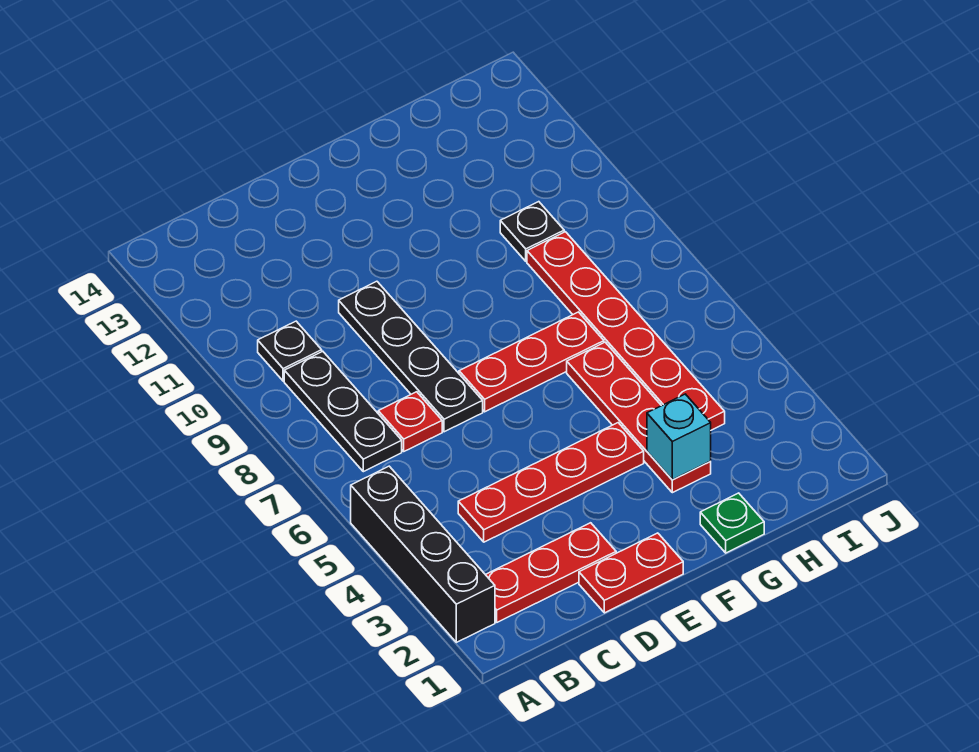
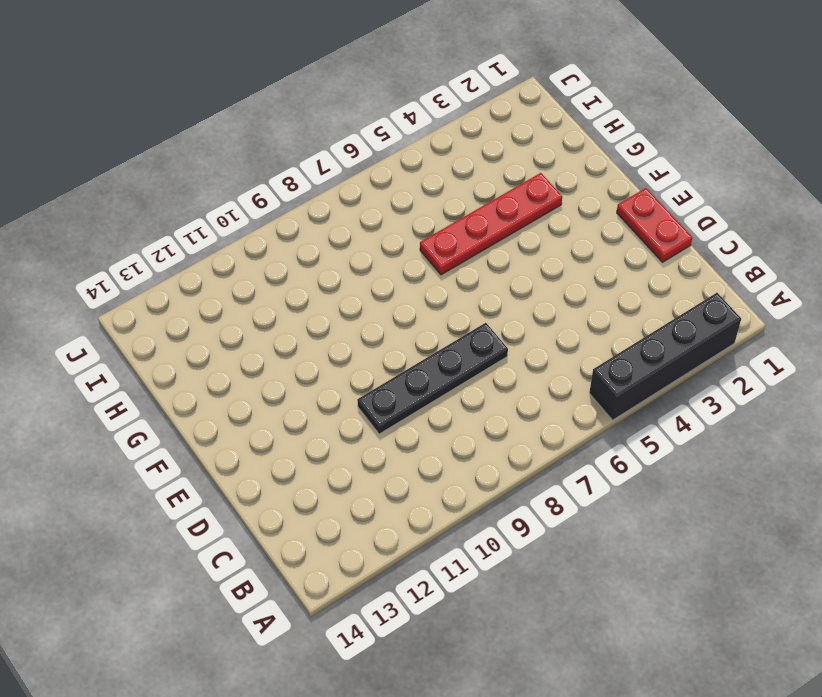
none -> red 1x3 plate [486,523,616,622]
none -> black 1x3 plate [284,351,402,472]
none -> black 1x1 plate [258,321,322,381]

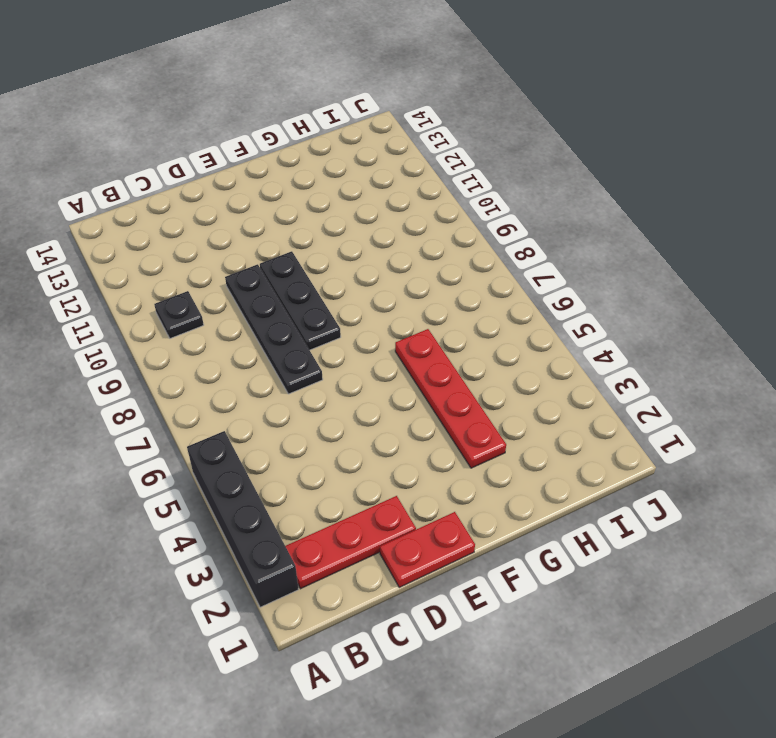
black 1x3 plate [260,251,341,350] -> black 1x3 plate moved to [284,351,402,472]
none -> red 1x4 plate [458,423,644,542]
none -> red 1x1 plate [378,392,442,451]
none -> red 1x3 plate [459,312,604,412]

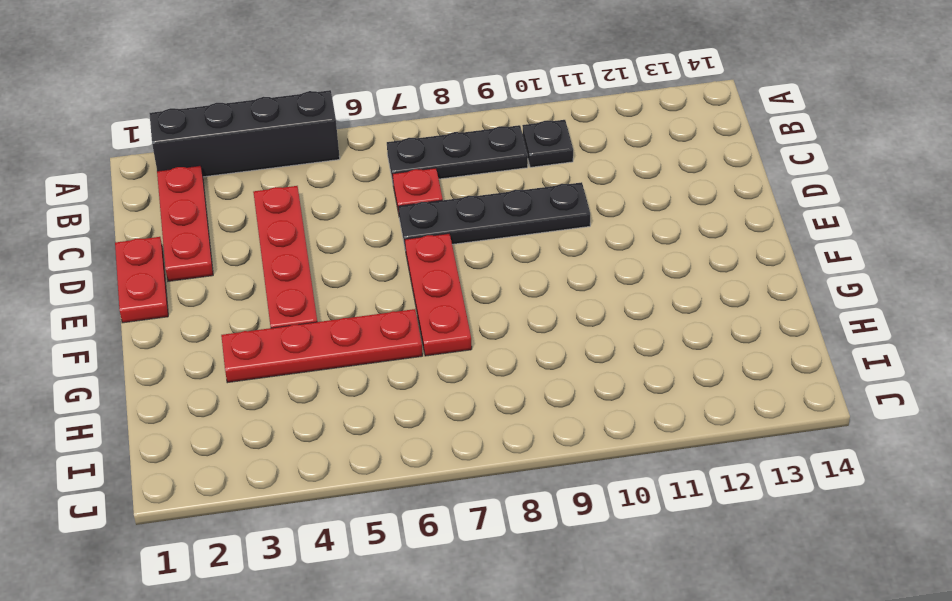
none -> green 1x1 plate [700,493,764,553]
none -> red 1x6 plate [527,232,725,430]
none -> black 1x1 plate [500,202,564,261]

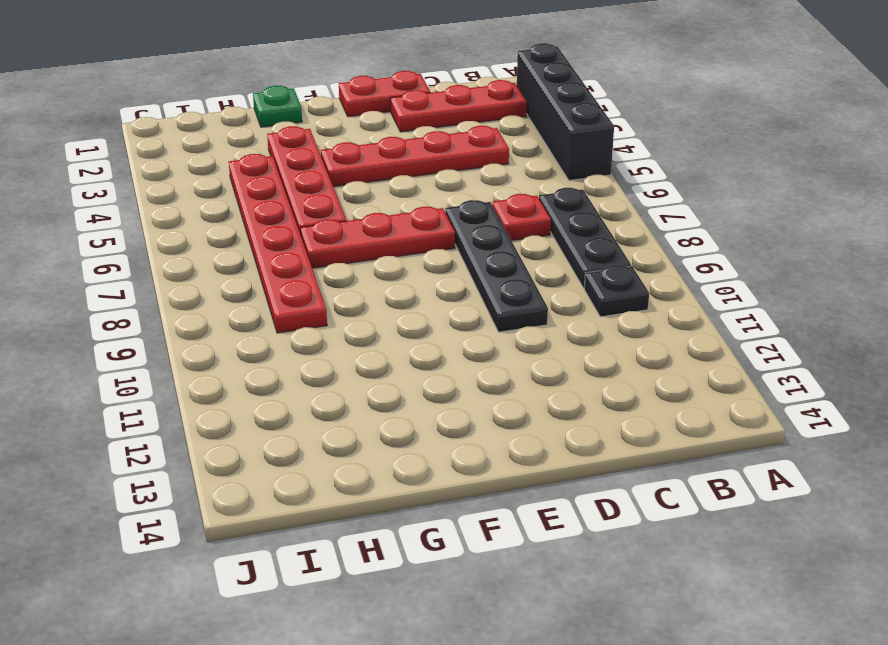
none -> black 1x1 plate [500,202,564,261]
none -> cyan 1x1 brick [647,394,711,480]

